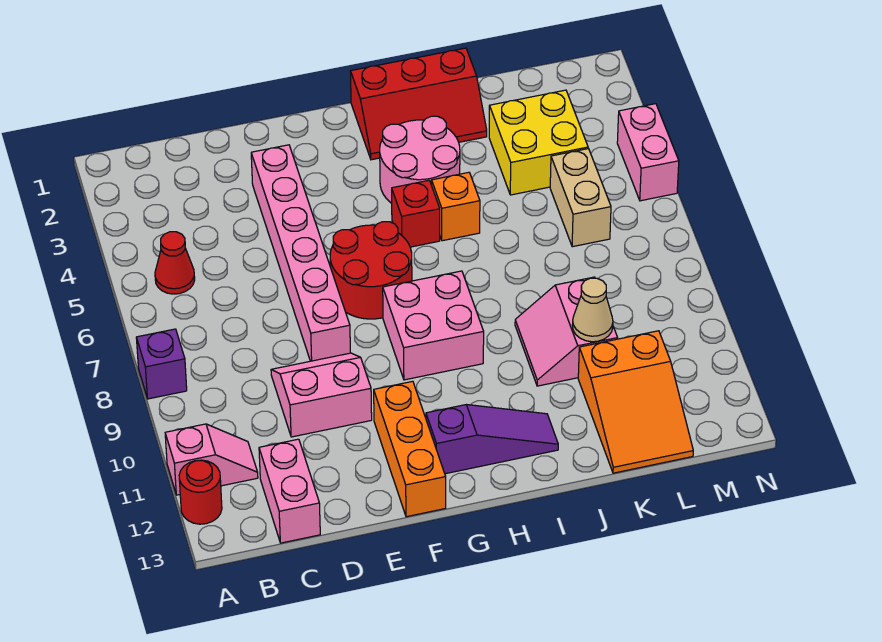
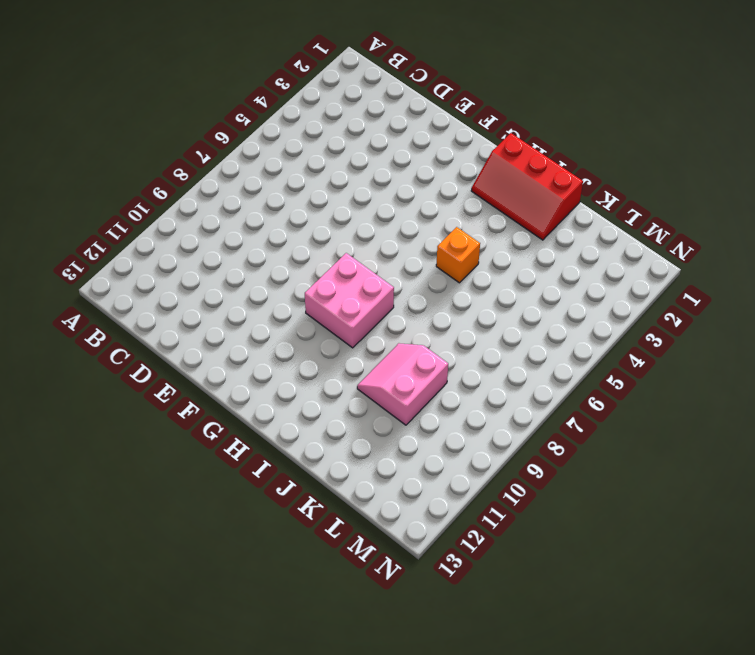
none -> purple 1x1 brick [136,329,187,399]
none -> pink 1x2 slope [165,424,258,495]
none -> red 1x1 round brick [179,460,222,524]

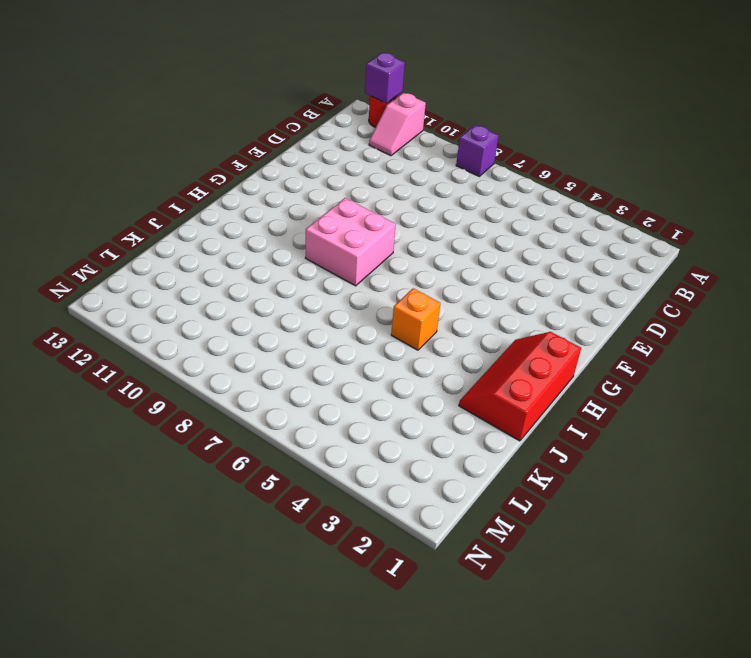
purple 1x1 brick [365,53,405,103] -> none
none -> red 1x1 cone [155,232,195,294]
none -> pink 1x2 brick [259,439,320,543]
none -> pink 2x2 slope [271,353,372,437]

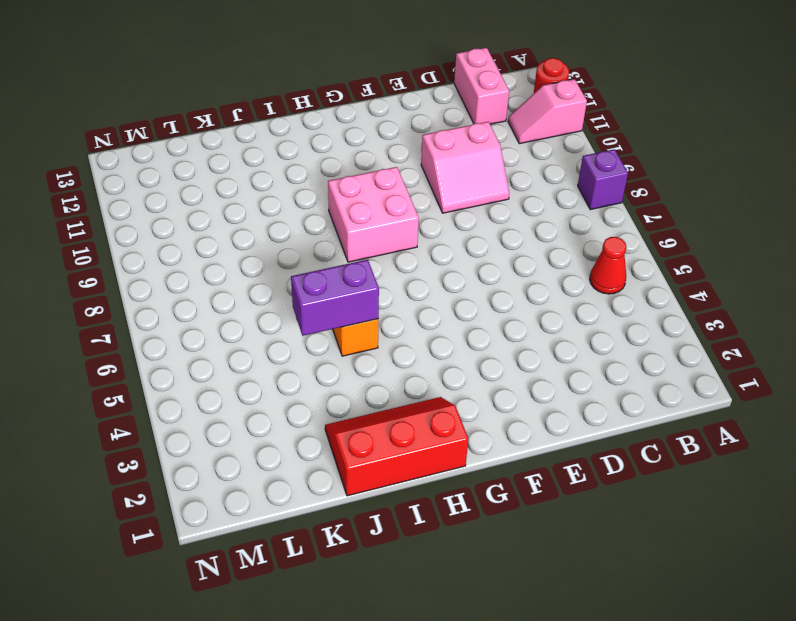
purple 1x2 brick [291,260,379,336] -> none
none -> pink 1x6 brick [251,145,350,361]
none -> red 2x2 round brick [330,222,412,319]
none -> orange 1x3 brick [374,381,446,517]

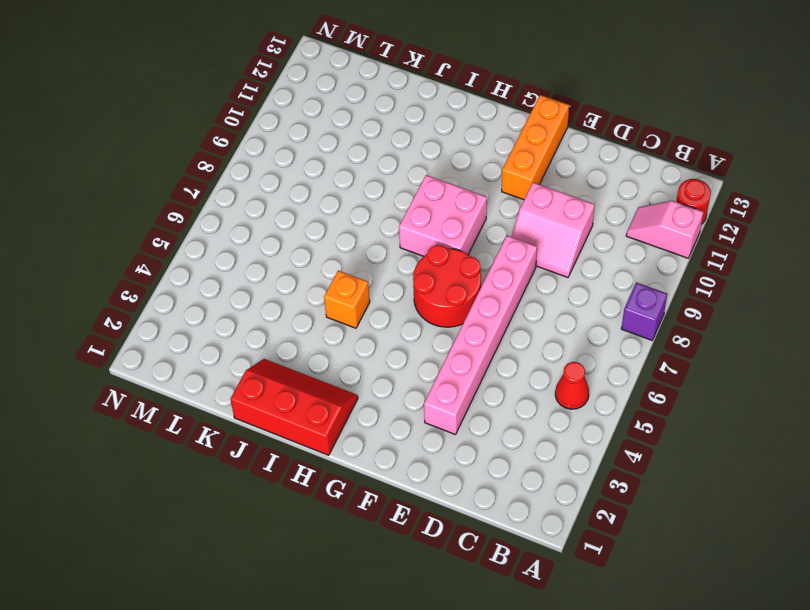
none -> pink 1x2 brick [259,439,320,543]
none -> purple 1x3 slope [426,405,558,474]
none -> pink 2x2 round brick [380,116,460,203]

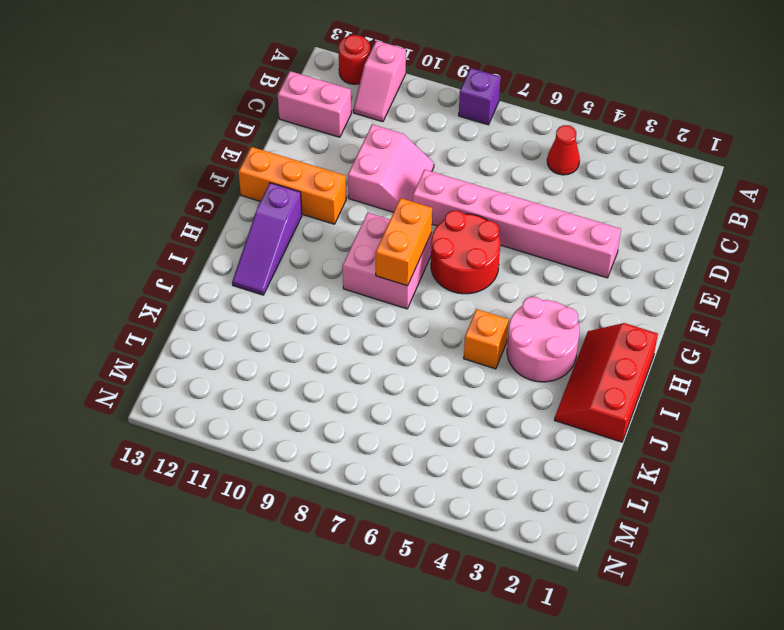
orange 1x2 brick [376,198,432,286] -> none
none -> red 1x1 brick [392,180,440,247]
none -> pink 2x2 slope [515,277,618,386]
none -> yellow 2x2 brick [489,90,588,195]

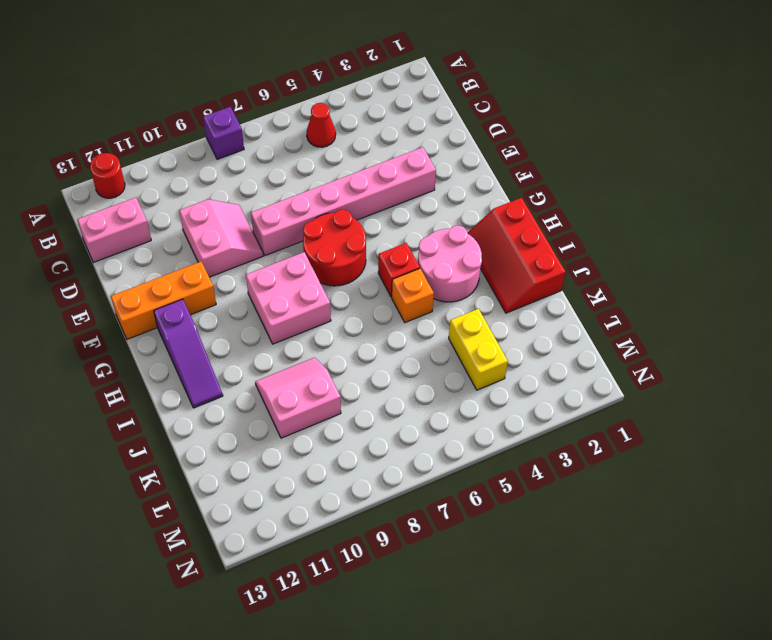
yellow 1x2 brick [449,309,508,390] -> yellow 2x2 brick [489,90,588,195]
none -> pink 1x2 slope [165,424,258,495]
none -> orange 2x3 slope [578,331,693,473]
none -> tan 1x2 brick [550,149,611,247]

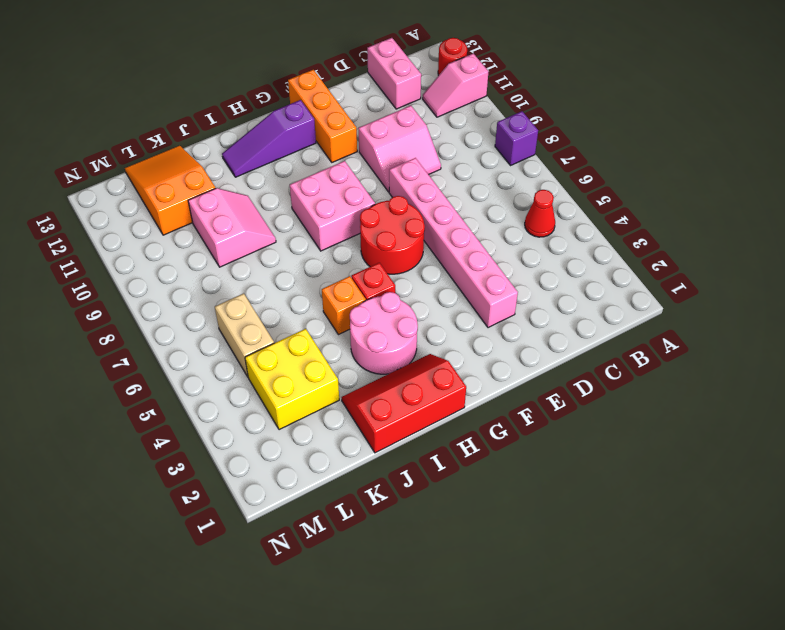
none -> pink 1x2 brick [617,104,679,201]
none -> tan 1x1 cone [572,278,613,342]

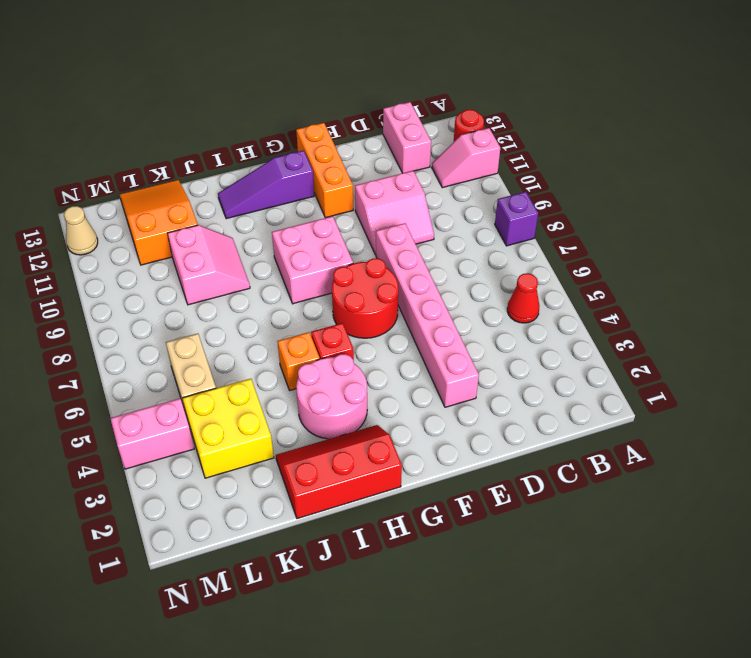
pink 1x2 brick [110,398,194,469] -> pink 1x2 brick turned to [617,104,679,201]
tan 1x1 cone [64,206,98,255] -> tan 1x1 cone moved to [572,278,613,342]

